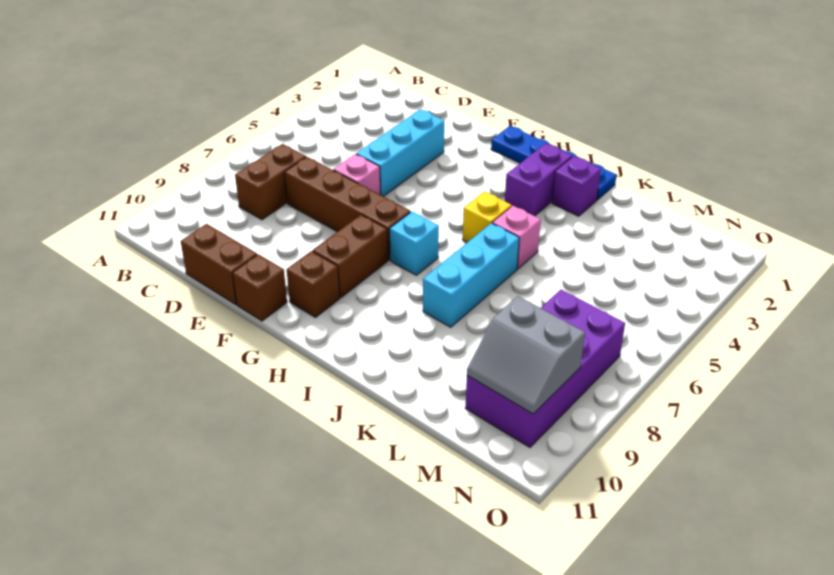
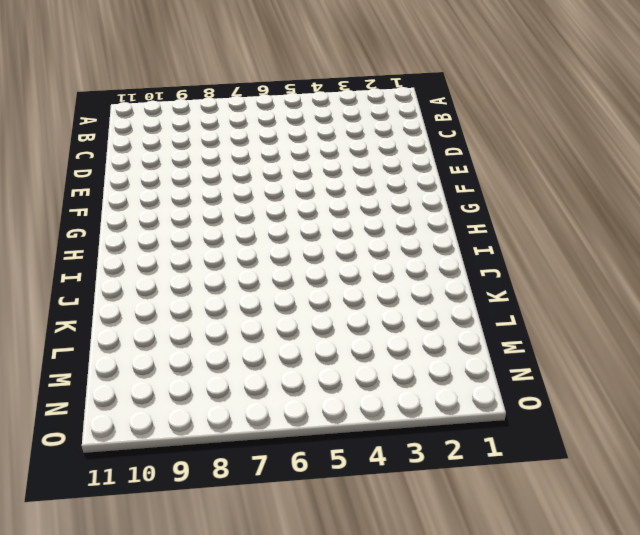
none -> brown 1x2 brick [235,144,306,220]
none -> brown 1x4 brick [284,157,411,260]
none -> brown 1x2 brick [181,224,257,304]

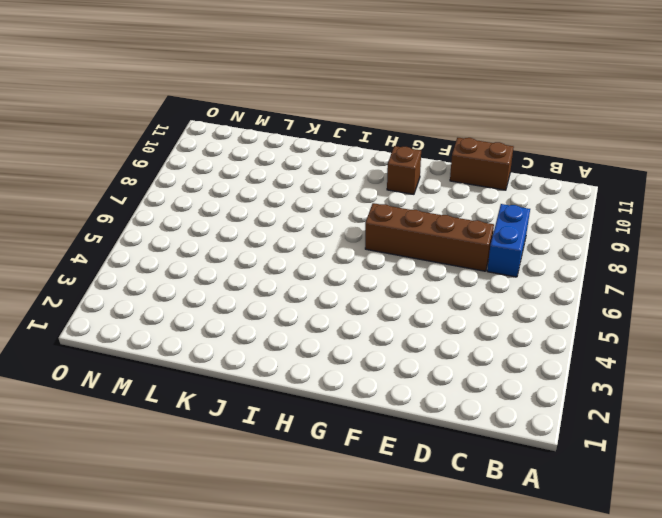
blue 1x2 brick [487,204,530,277] -> brown 1x2 brick [235,144,306,220]
none -> cyan 1x3 brick [356,109,444,196]
none -> pink 1x1 brick [333,154,381,195]
none -> brown 1x1 brick [232,254,287,321]

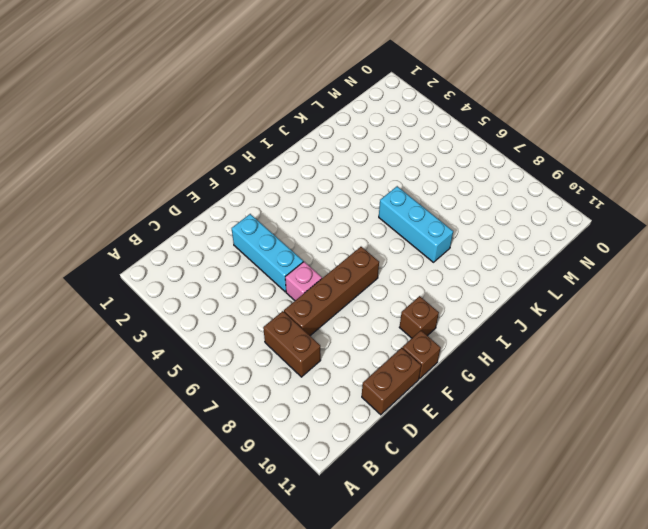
none -> blue 1x4 plate [491,126,617,200]
none -> brown 1x2 brick [313,215,388,298]
none -> cyan 1x1 brick [390,212,439,275]

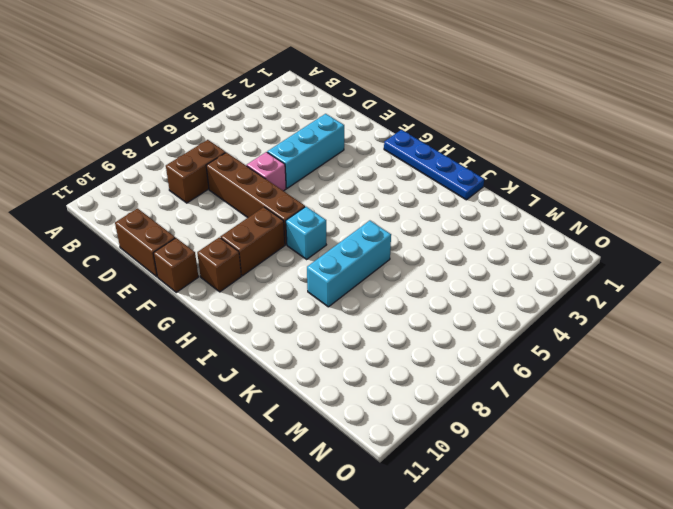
none -> purple 1x2 brick [505,143,572,216]
none -> yellow 1x1 brick [463,192,511,242]
none -> purple 1x1 brick [552,156,601,216]

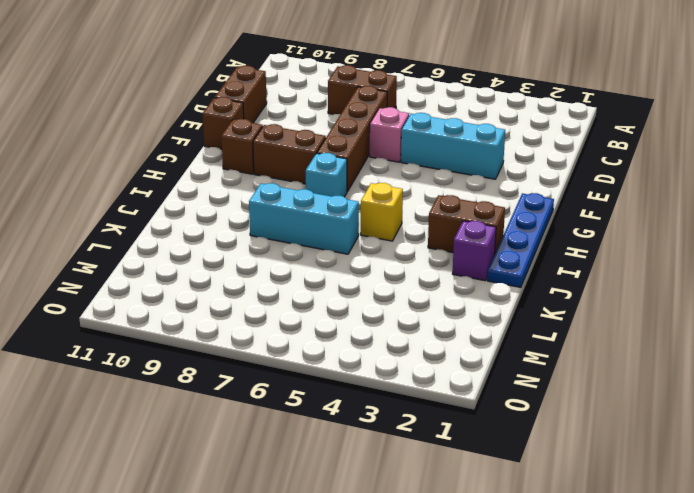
brown 1x2 brick [428,195,505,253] -> purple 1x2 brick [505,143,572,216]
none -> pink 1x1 brick [492,206,541,269]
none -> purple 2x4 brick [465,290,625,447]
none -> grey 2x2 slope [467,296,585,414]

